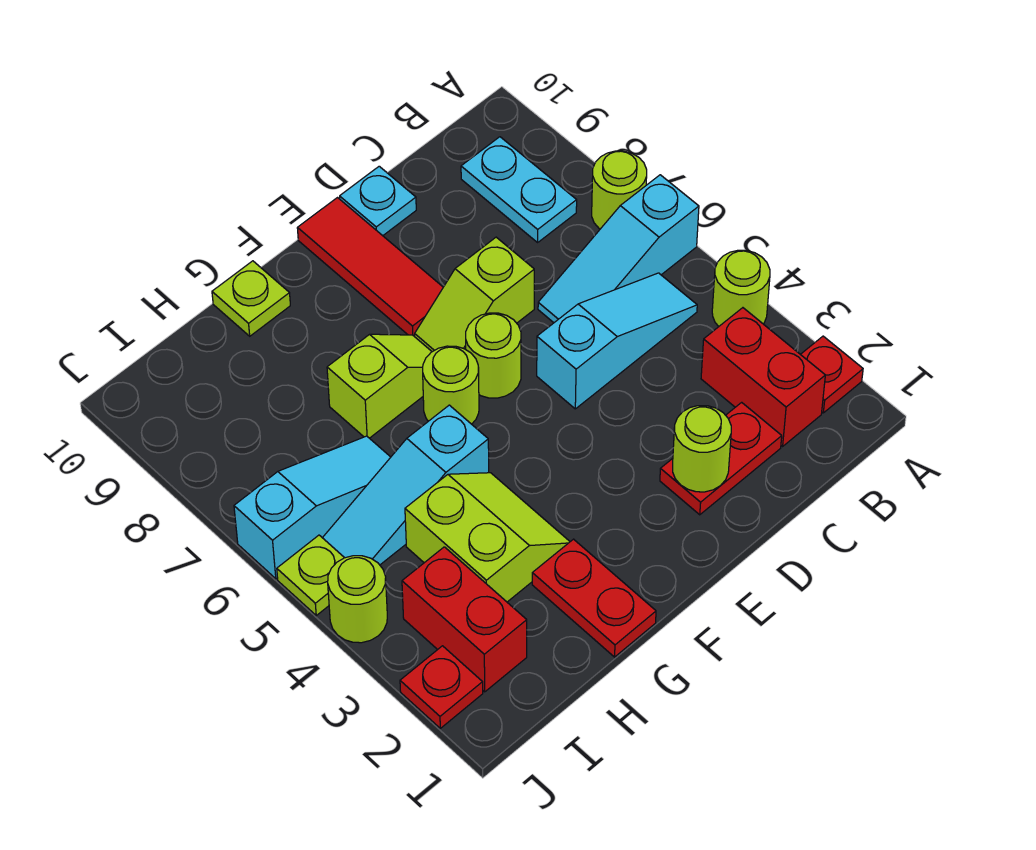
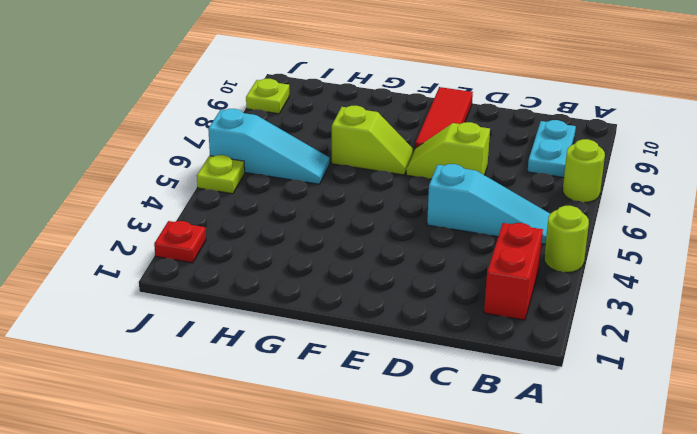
lime 1x1 plate [246,79,289,114] -> lime 1x1 plate moved to [212,261,290,336]
none -> red 1x1 plate [800,336,863,413]
none -> cyan 1x3 slope [538,175,699,323]
none -> red 1x2 plate [660,402,782,515]

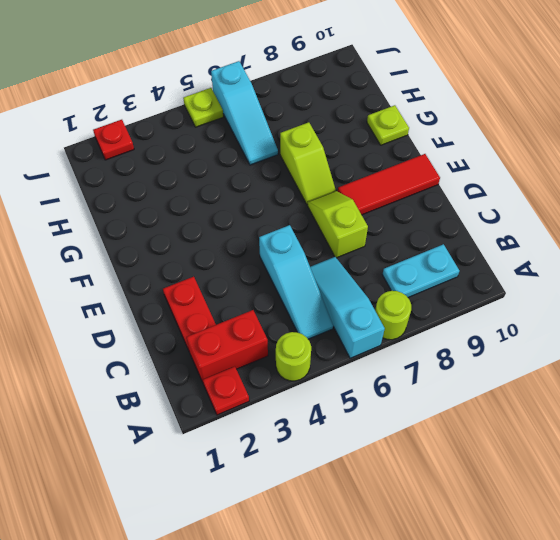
none -> cyan 1x1 plate [340,166,416,236]
none -> lime 1x1 round brick [466,313,521,398]
none -> lime 1x1 round brick [423,346,479,424]

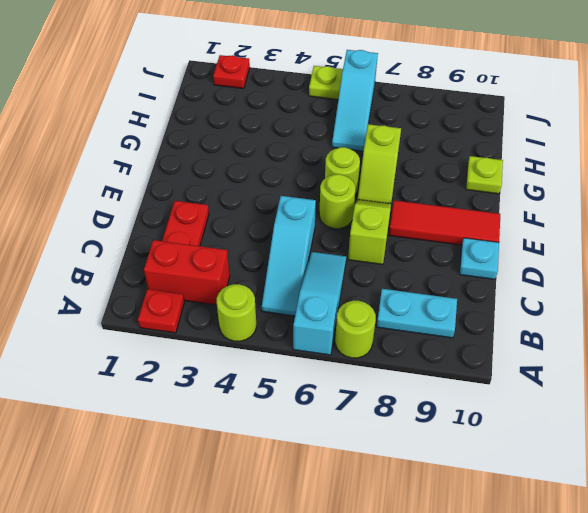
none -> red 1x2 plate [532,539,656,657]
none -> lime 2x2 slope [405,473,570,602]
none -> cyan 1x3 slope [323,405,489,565]

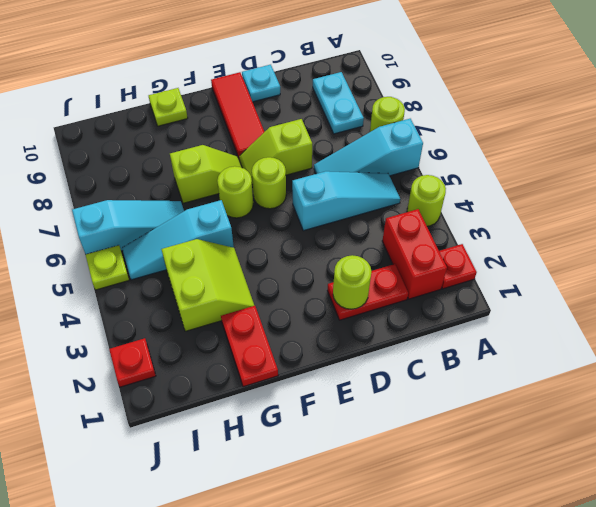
none -> red 1x2 brick [402,547,527,692]
none -> lime 1x1 round brick [328,556,387,643]

